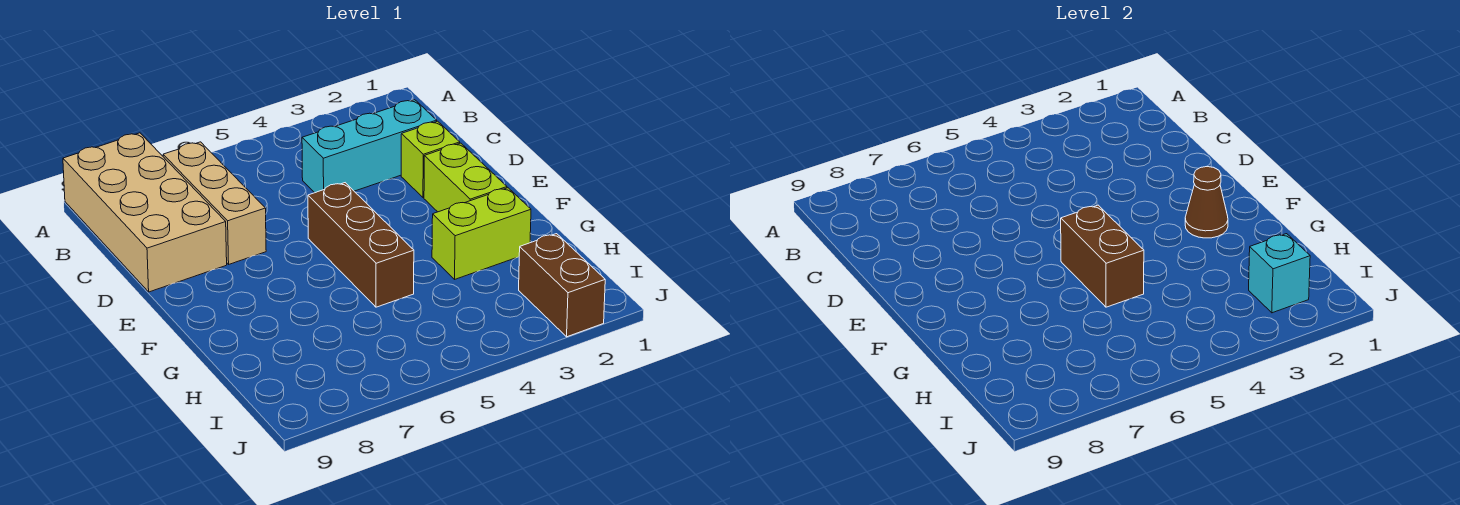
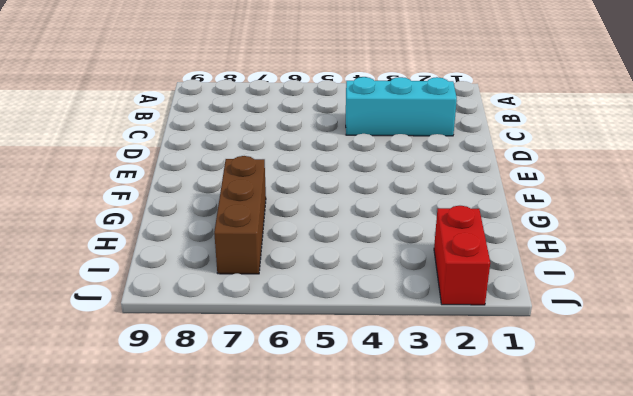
brown 1x3 brick [214,156,266,274] -> brown 1x3 brick moved to [308,183,414,307]
red 1x2 brick [434,206,490,305] -> brown 1x2 brick [519,234,605,337]
none -> tan 2x4 brick [63,133,227,292]
none -> tan 1x3 brick [163,142,266,264]

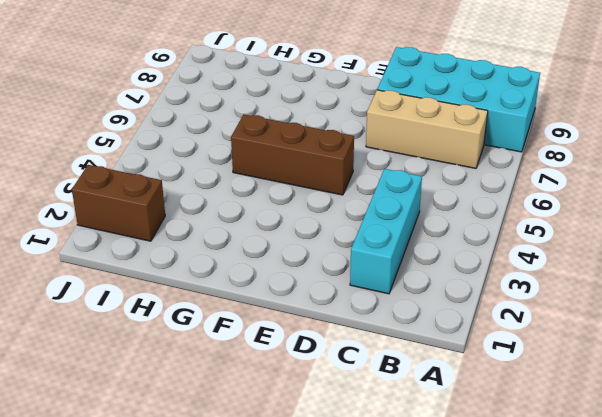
cyan 2x4 brick [377,47,540,152] -> tan 2x4 brick [63,133,227,292]
none -> lime 1x1 brick [401,121,460,198]
none -> lime 1x2 brick [424,143,507,212]

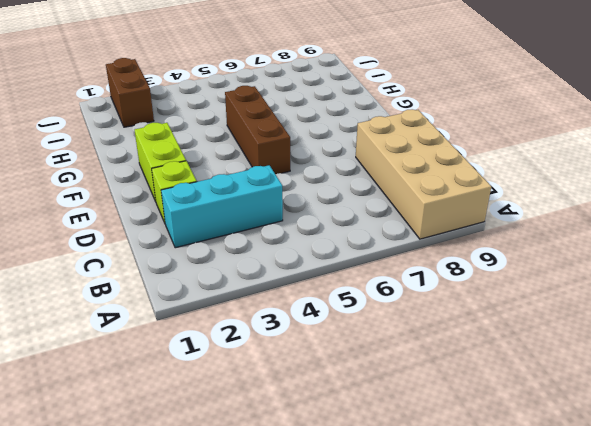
none -> tan 1x3 brick [163,142,266,264]
none -> lime 1x2 brick [432,188,531,279]

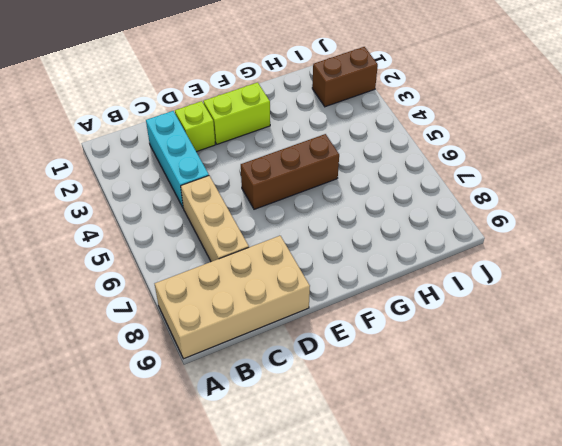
tan 1x3 brick [181,176,249,262] -> tan 1x3 brick turned to [163,142,266,264]
none -> lime 1x2 brick [432,188,531,279]
none -> brown 1x1 cone [1185,167,1228,238]

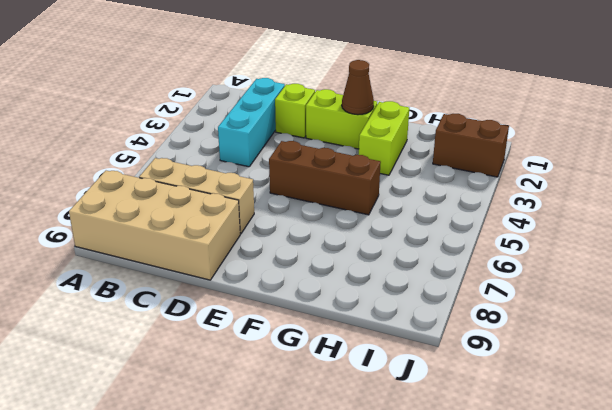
none -> brown 1x2 brick [1061,205,1144,307]
none -> cyan 1x1 brick [1249,234,1310,313]

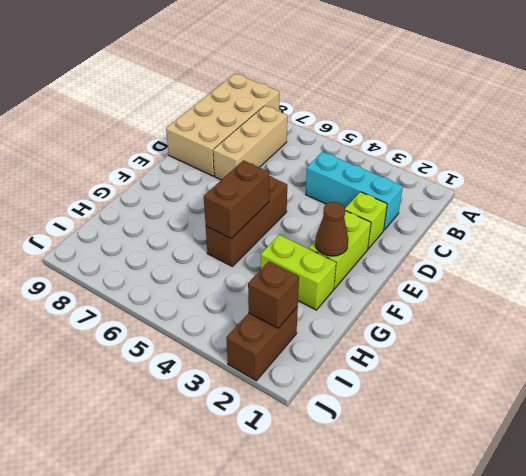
brown 1x1 brick [248,261,299,328] -> cyan 1x1 brick [1249,234,1310,313]

